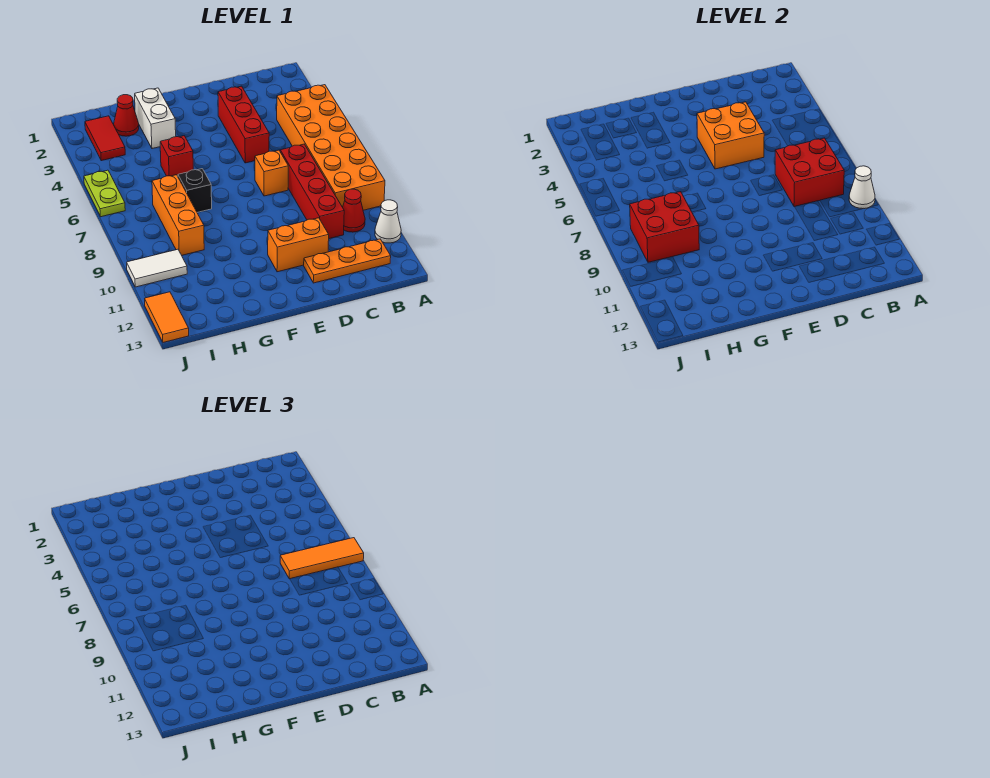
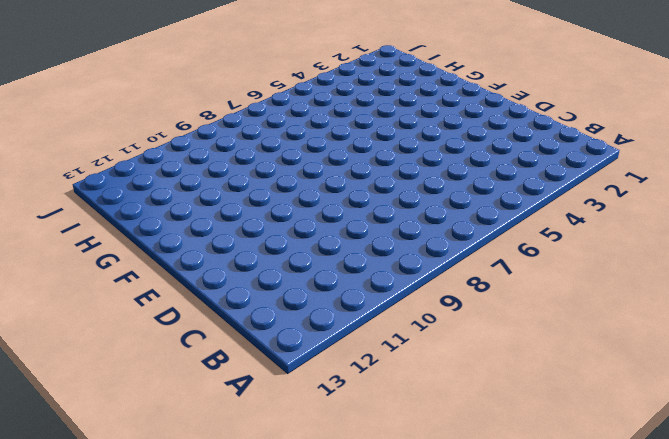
none -> orange 2x6 brick [277,85,385,210]
none -> white 1x1 cone [375,200,401,243]
none -> red 1x1 cone [343,189,365,232]

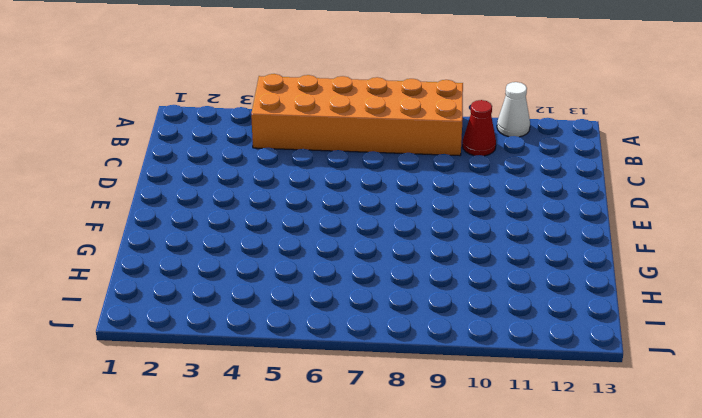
none -> orange 1x3 plate [304,239,391,283]
none -> red 1x4 brick [280,144,344,239]
none -> red 1x3 brick [218,86,269,163]

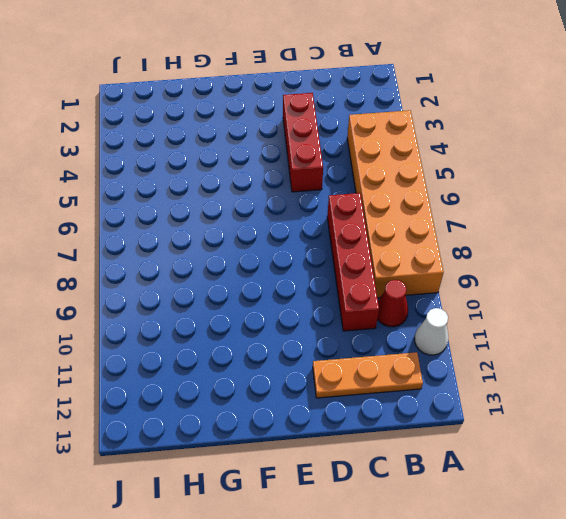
none -> orange 1x1 brick [255,150,288,196]
none -> orange 1x2 brick [268,218,329,272]
none -> white 1x2 brick [135,88,176,149]

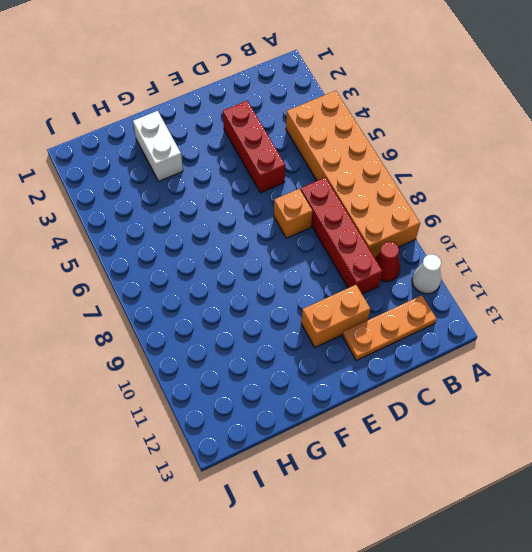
none -> red 1x1 brick [160,136,193,176]
none -> black 1x1 brick [178,169,212,212]
none -> red 1x1 cone [114,95,139,136]

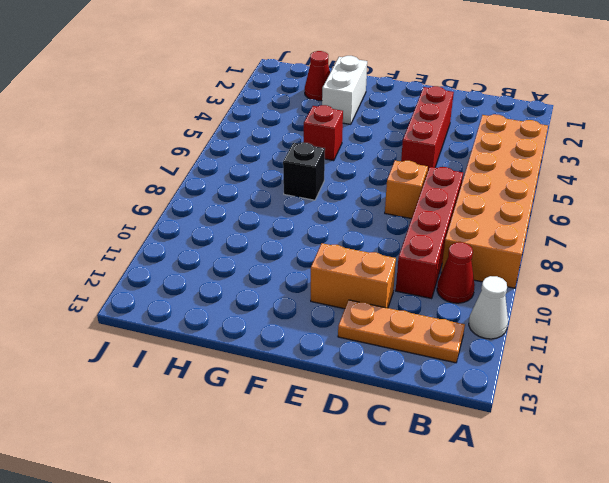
none -> orange 1x3 brick [152,175,204,255]
none -> red 1x2 tile [85,116,125,161]
none -> white 1x2 tile [127,249,187,287]

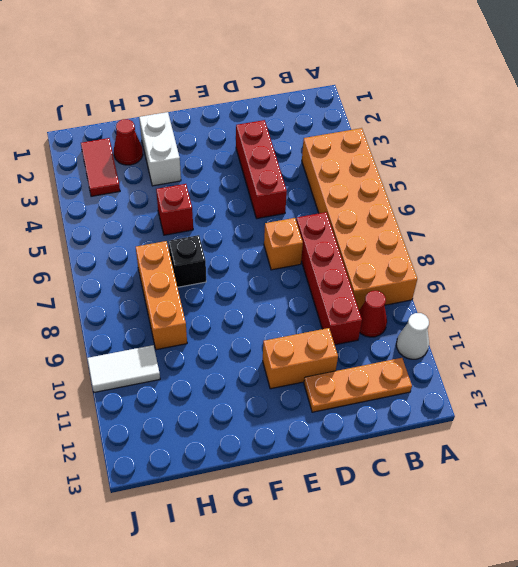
none -> lime 1x2 plate [84,170,125,217]
none -> orange 1x2 tile [145,292,189,342]
none -> white 1x1 cone [849,166,875,209]

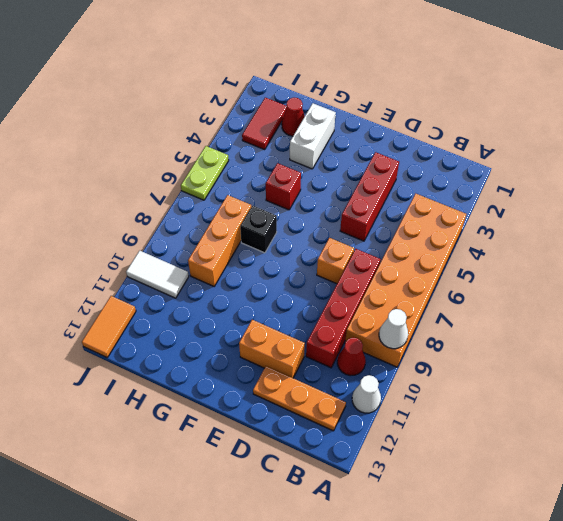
none -> red 2x2 brick [775,138,844,207]
none -> orange 2x2 brick [697,102,764,169]
none -> red 2x2 brick [630,192,699,262]

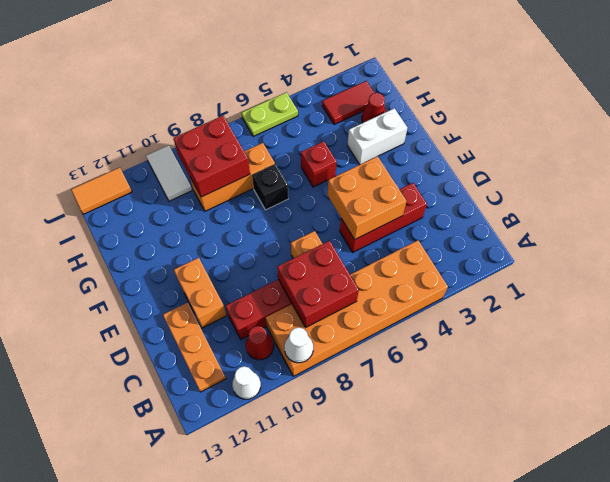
none -> orange 1x3 tile [280,538,364,579]

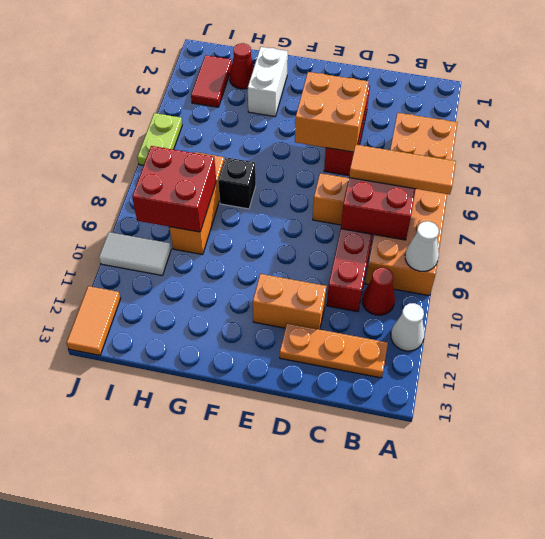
none -> red 1x1 brick [160,136,193,176]

